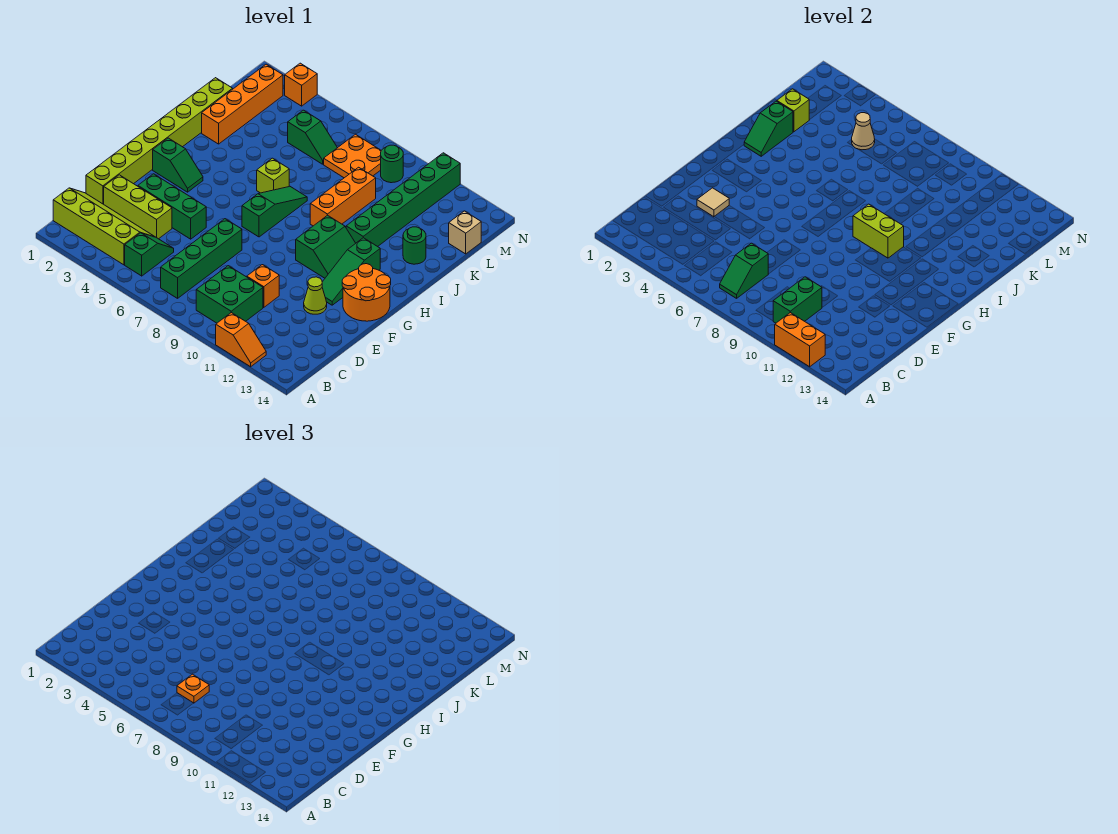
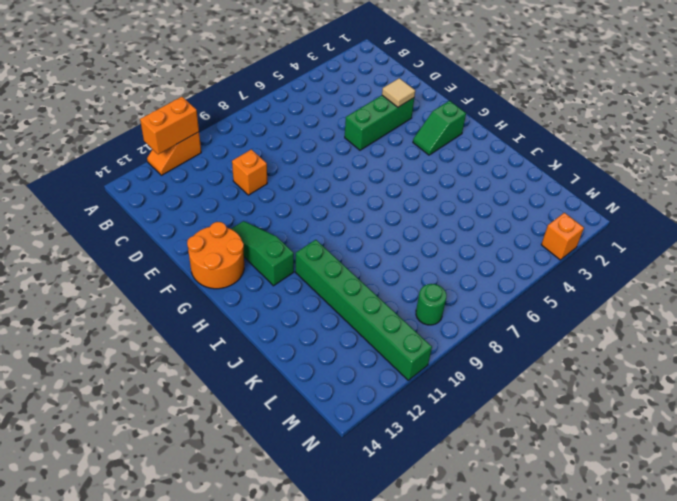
none -> lime 2x4 slope [53,188,154,265]
none -> green 1x2 slope [125,233,174,276]
none -> green 1x4 brick [161,219,242,298]
none -> green 2x2 brick [196,266,263,323]

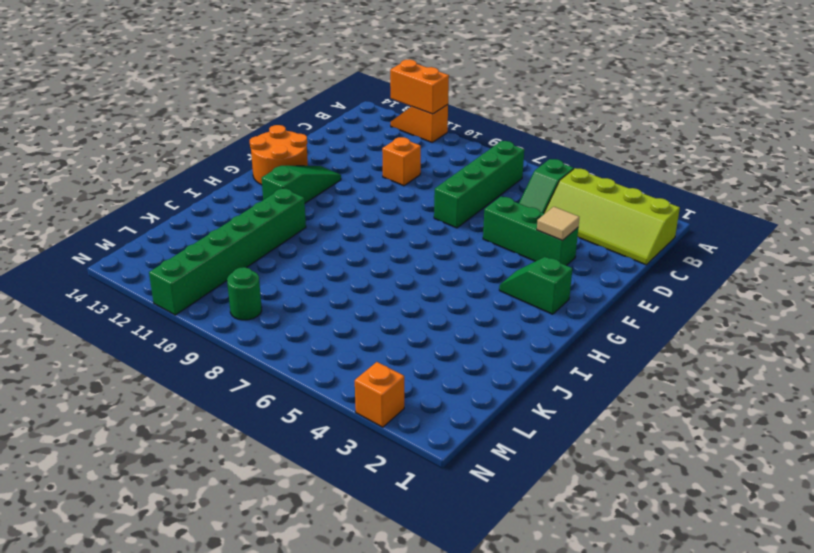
none -> green 2x2 brick [196,266,263,323]
none -> lime 1x8 brick [86,78,232,204]
none -> lime 1x3 brick [104,175,172,239]
none -> lime 1x1 cone [304,277,327,314]

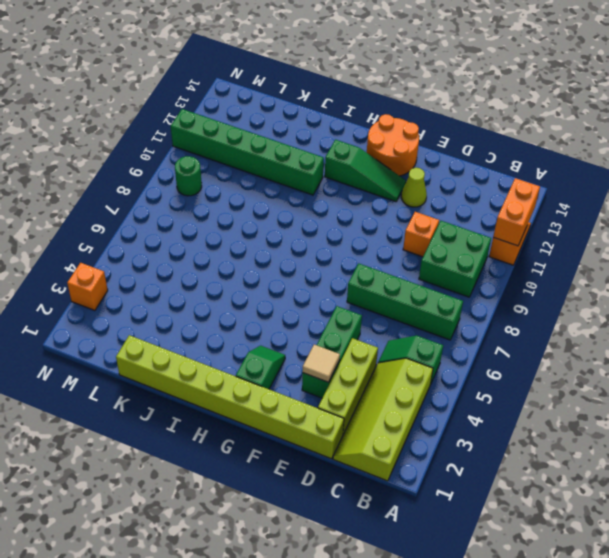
none -> green 1x3 slope [242,186,307,237]
none -> green 2x2 slope [296,215,356,278]
none -> lime 1x1 brick [257,158,289,193]
none -> orange 1x3 brick [310,167,376,226]

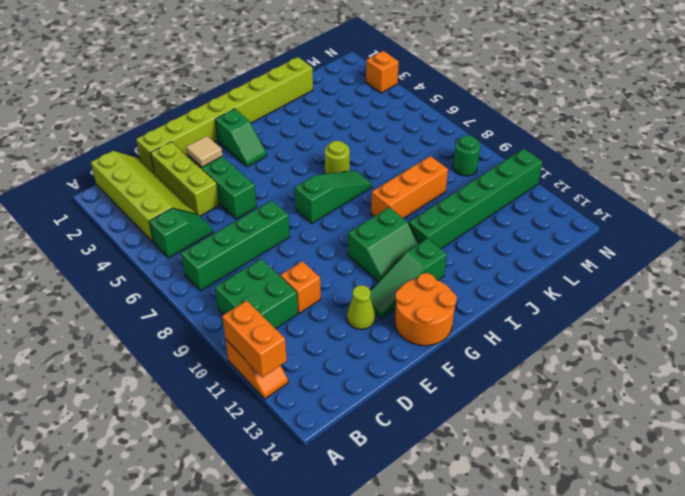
lime 1x1 round brick [325,141,350,174] -> lime 1x1 brick [257,158,289,193]
none -> orange 1x4 brick [202,64,283,144]
none -> green 1x1 round brick [403,227,426,264]
none -> green 1x2 slope [288,110,337,164]
none -> orange 2x2 plate [324,134,381,178]

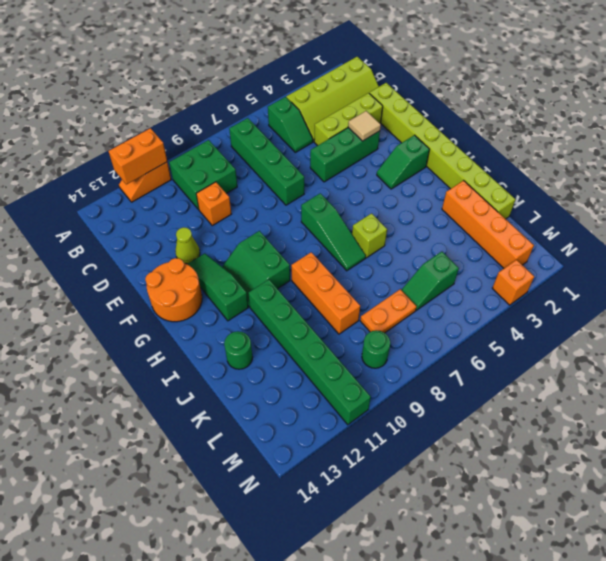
orange 1x2 plate [360,289,417,333] -> orange 2x2 plate [324,134,381,178]
none -> tan 1x1 brick [449,211,481,254]
none -> green 1x2 slope [720,243,768,298]
none -> green 1x2 brick [773,277,822,323]
none -> lime 1x2 brick [853,204,904,258]

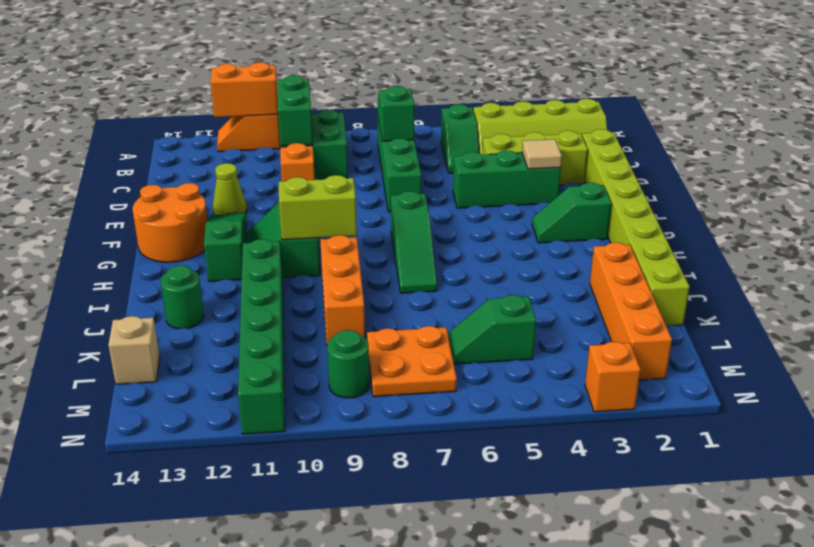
none -> lime 1x1 brick [257,158,289,193]
none -> green 1x2 slope [744,101,793,156]
none -> lime 1x1 brick [777,89,809,132]
none -> tan 1x1 cone [852,113,875,150]

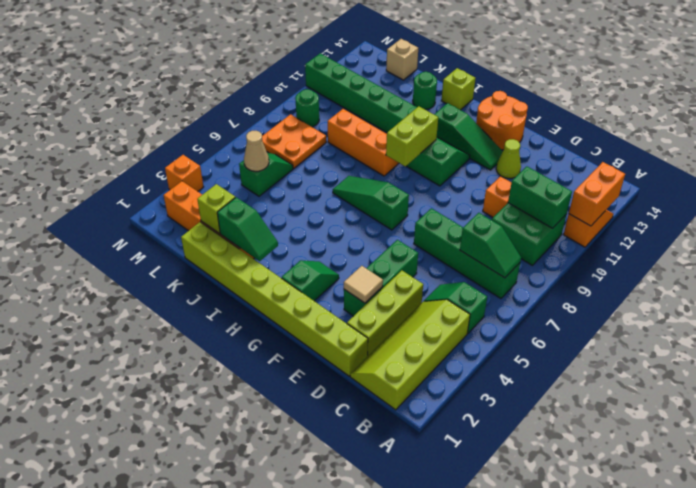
lime 1x1 brick [441,68,476,110] -> lime 1x1 brick moved to [257,158,289,193]
none -> orange 1x1 plate [177,674,209,703]

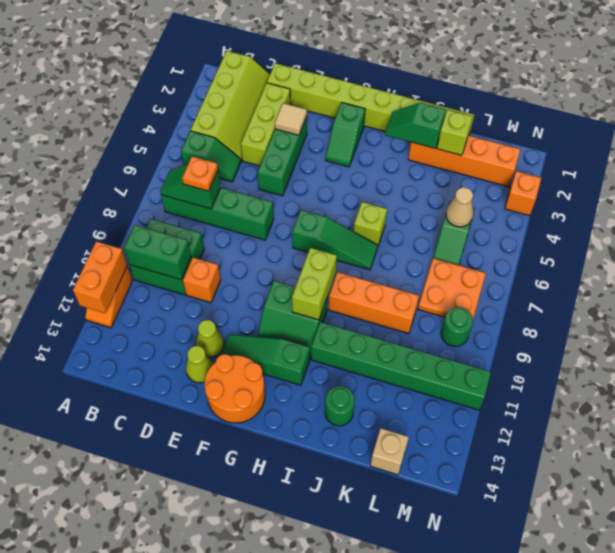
lime 1x1 cone [186,346,213,383] -> none

